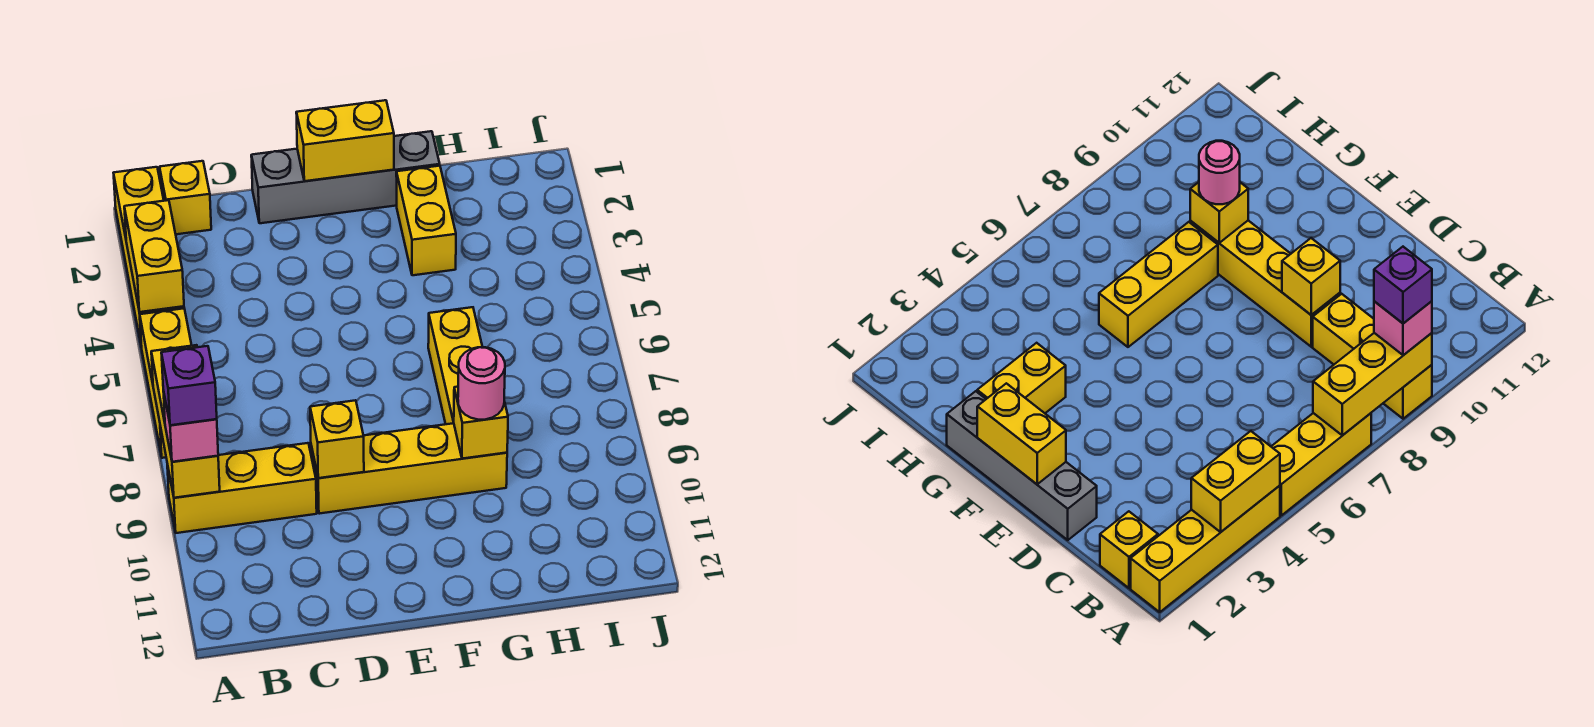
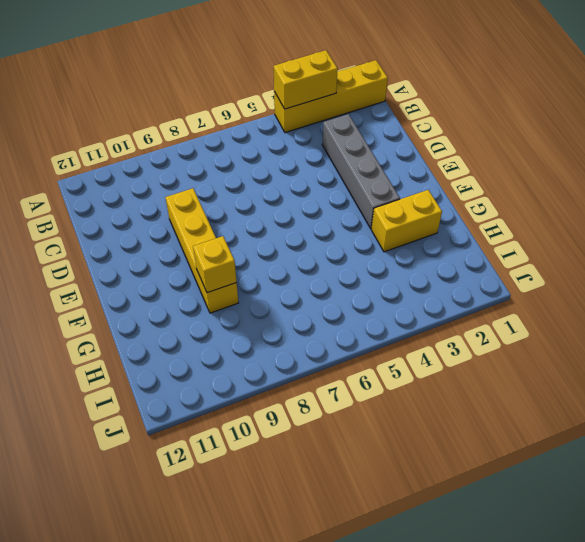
grey 1x4 brick [322,114,400,228] -> grey 1x4 brick moved to [251,131,440,223]
none -> yellow 1x3 brick [140,308,192,458]
none -> yellow 1x3 brick [167,443,317,533]
none -> yellow 1x1 brick [160,161,211,234]

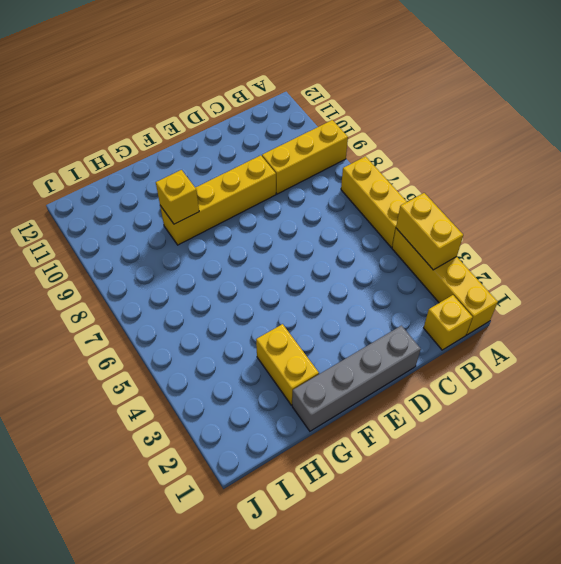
none -> yellow 1x3 brick [428,307,482,424]
none -> yellow 1x3 brick [151,345,220,498]
none -> yellow 1x1 brick [310,400,364,478]

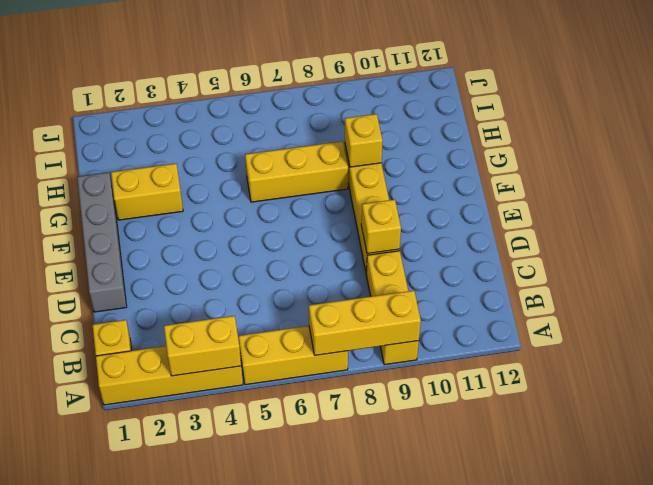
none -> yellow 1x2 brick [296,100,394,181]
none -> pink 1x1 brick [163,391,218,462]
none -> pink 1x1 round brick [458,347,505,420]

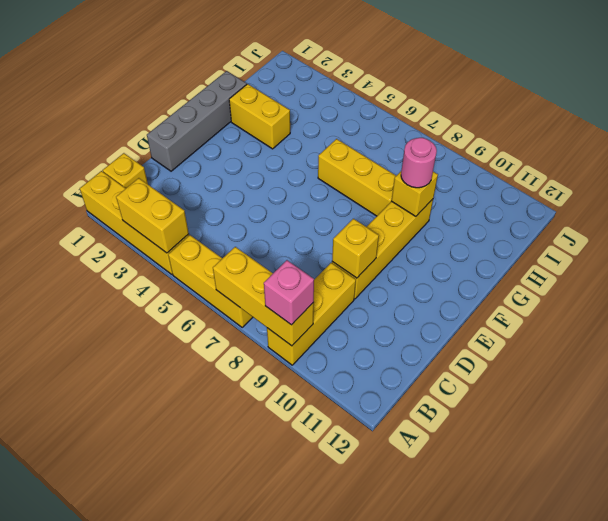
none -> yellow 1x2 brick [296,100,394,181]
none -> purple 1x1 brick [161,346,217,425]

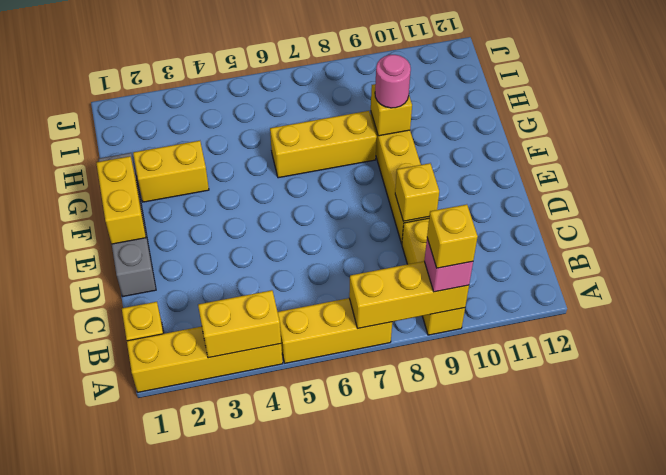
yellow 1x1 brick [427,204,478,268] -> purple 1x1 brick [161,346,217,425]

